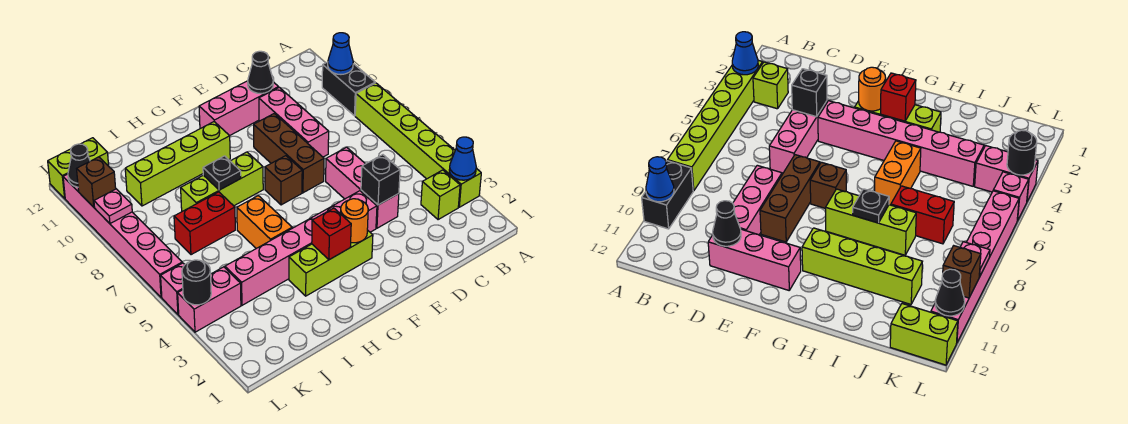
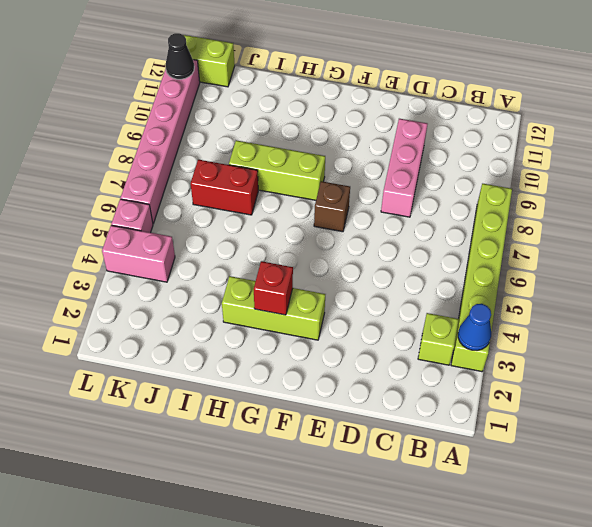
none -> black 1x2 brick [322,62,375,116]
none -> pink 1x3 brick [326,147,399,228]
none -> pink 1x3 brick [199,81,279,136]

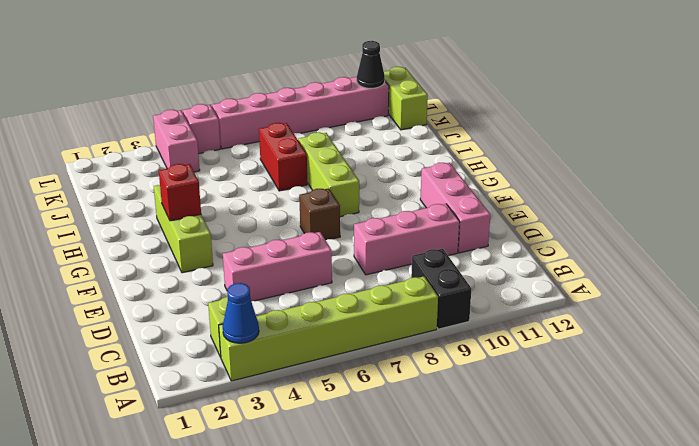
black 1x2 brick [411,249,472,329] -> black 1x2 brick turned to [322,62,375,116]
none -> pink 1x6 brick [225,191,377,305]
none -> brown 1x3 brick [254,114,324,193]
none -> lime 1x4 brick [125,122,230,206]

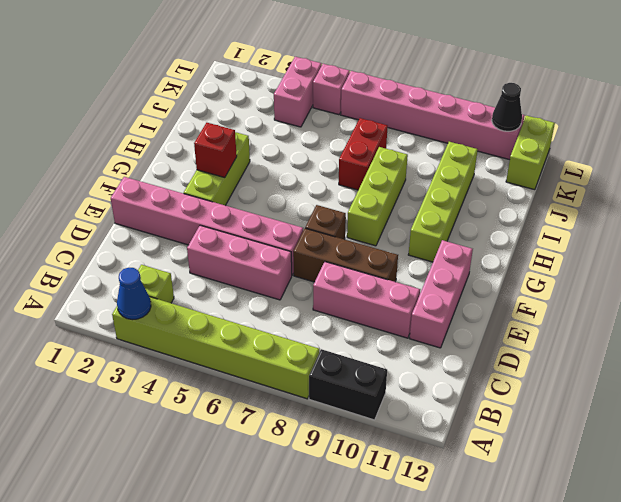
pink 1x6 brick [111,177,303,275] -> pink 1x6 brick turned to [225,191,377,305]
none -> orange 1x2 brick [237,196,292,248]
none -> blue 1x1 cone [328,33,353,74]
none -> black 1x1 brick [361,155,400,205]

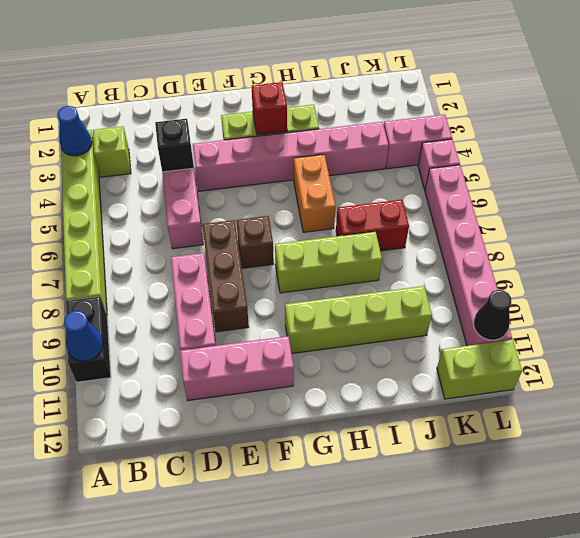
none -> black 1x1 cone [248,51,273,93]
none -> orange 1x1 round brick [341,199,368,243]
none -> black 1x1 plate [203,156,241,190]

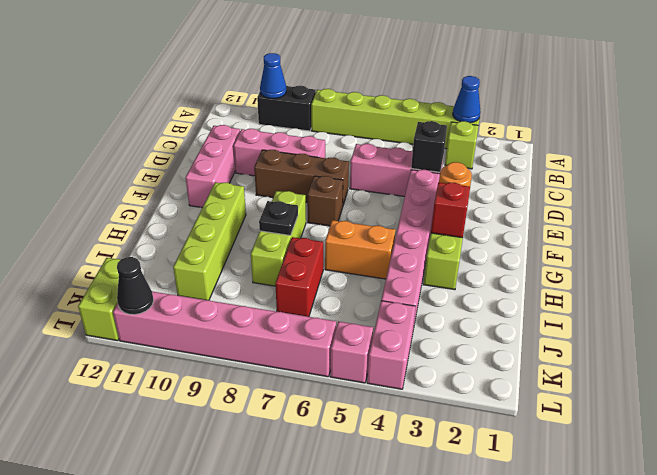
none -> black 1x1 cone [248,51,273,93]
none -> black 1x1 round brick [182,260,211,305]
none -> pink 1x1 plate [94,189,132,224]

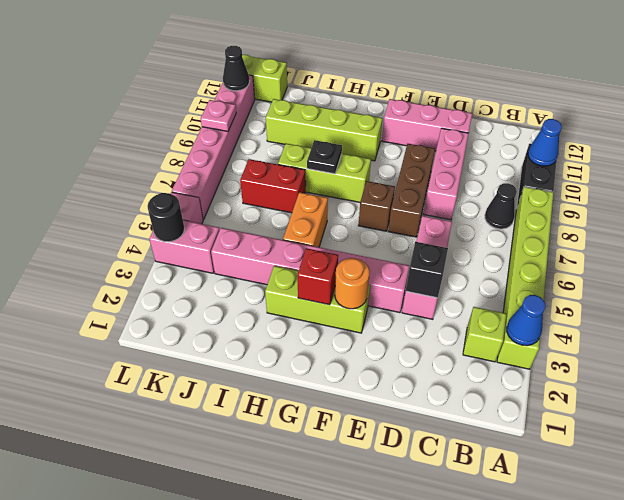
black 1x1 cone [485,183,517,229] -> black 1x1 cone moved to [248,51,273,93]
none -> brown 1x1 brick [77,157,116,207]

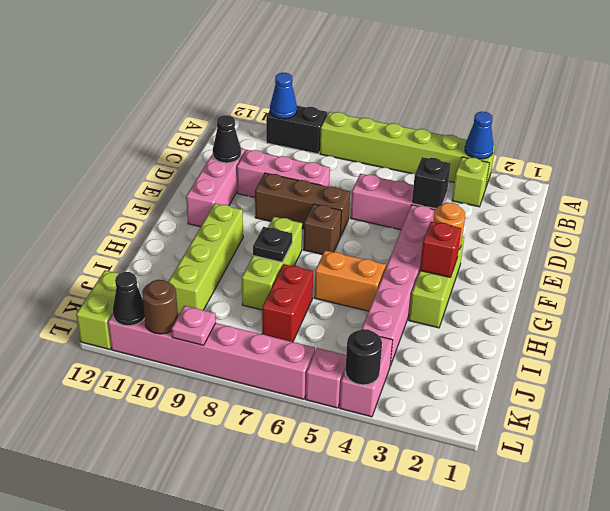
brown 1x1 round brick [142,280,178,334] -> brown 1x1 brick [77,157,116,207]

